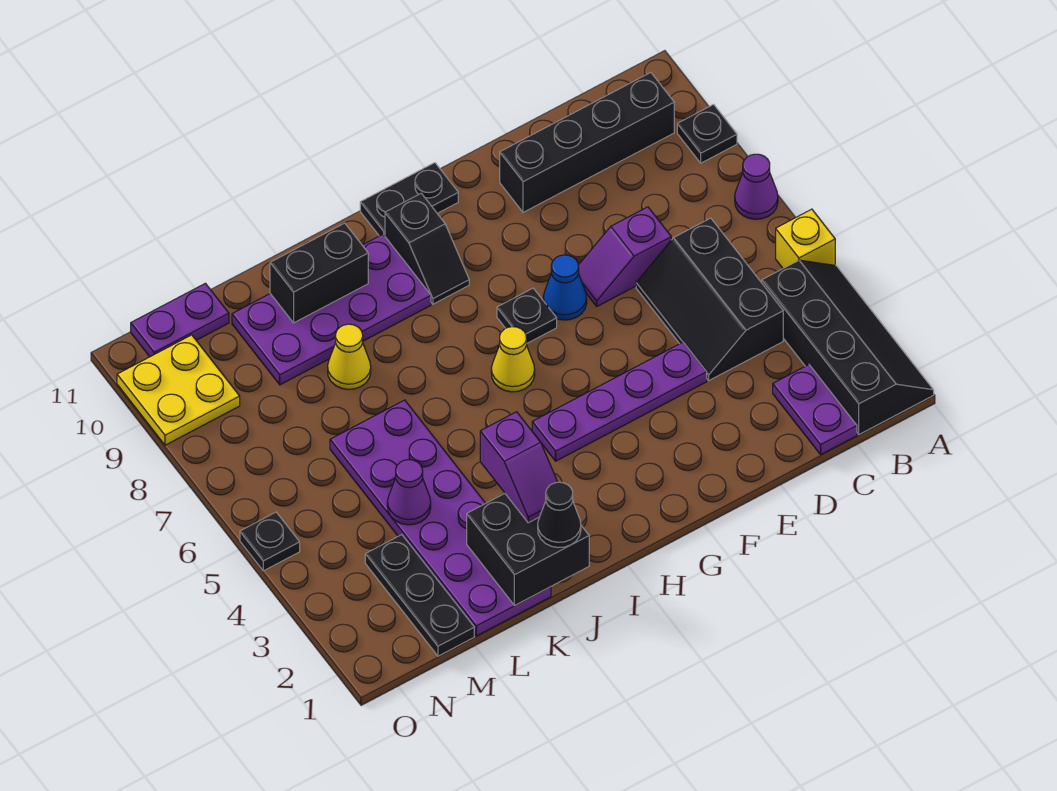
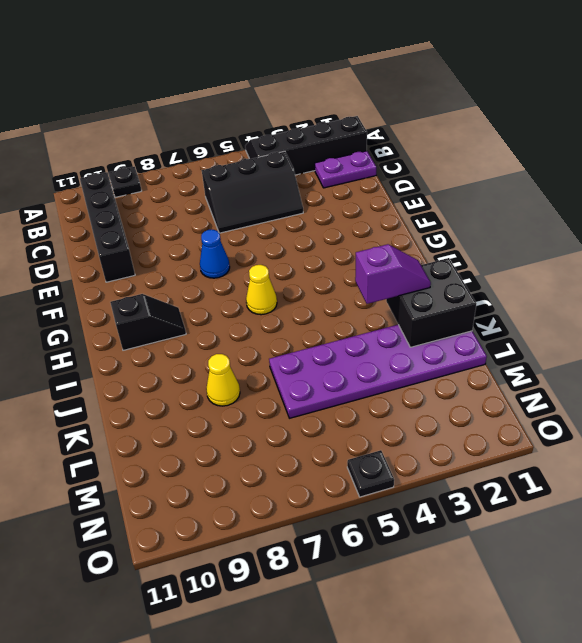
none -> yellow 1x1 brick [776,209,835,268]
none -> purple 1x1 cone [735,154,778,219]
none -> purple 1x2 slope [578,207,671,306]

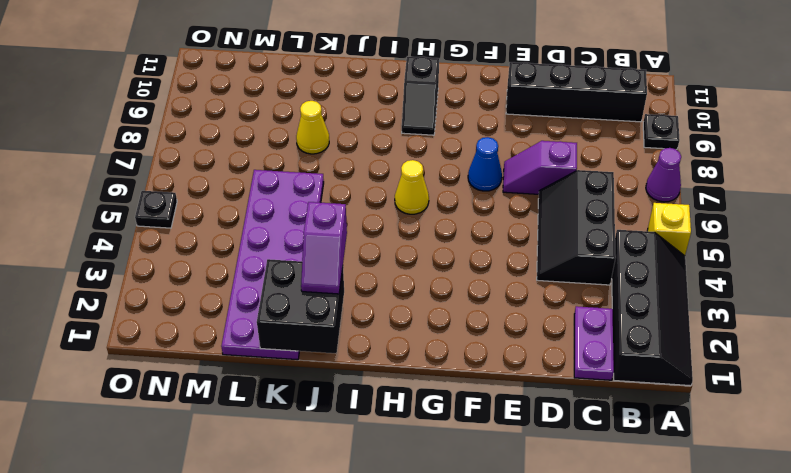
none -> purple 1x4 plate [532,342,707,461]
none -> black 1x1 plate [497,288,557,343]
none -> black 1x2 plate [360,163,458,236]

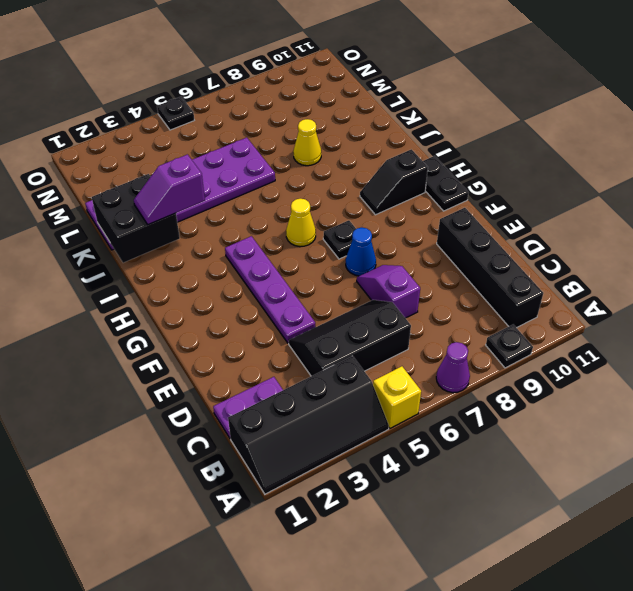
none -> purple 2x4 plate [232,234,431,385]
none -> black 1x3 plate [365,535,474,656]
none -> purple 1x2 plate [131,283,229,357]

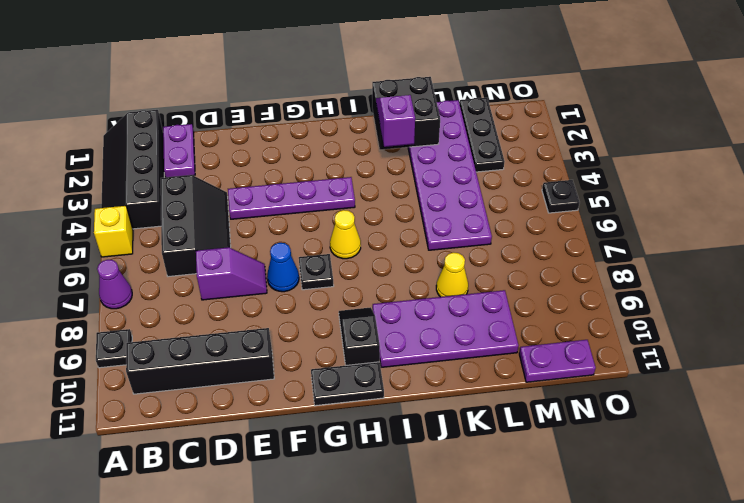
none -> yellow 2x2 plate [117,335,240,445]
none -> black 1x2 brick [270,223,368,323]
none -> purple 1x1 cone [387,460,431,525]

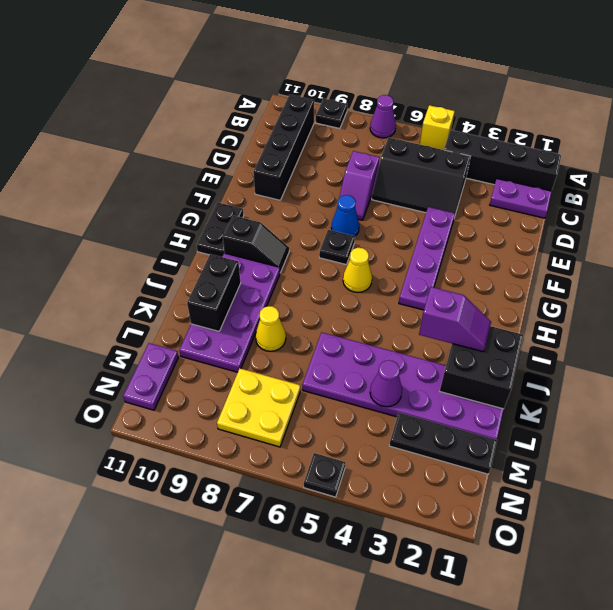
yellow 2x2 plate [217,368,300,447] -> yellow 2x2 plate moved to [117,335,240,445]
none -> black 1x1 cone [538,482,581,548]

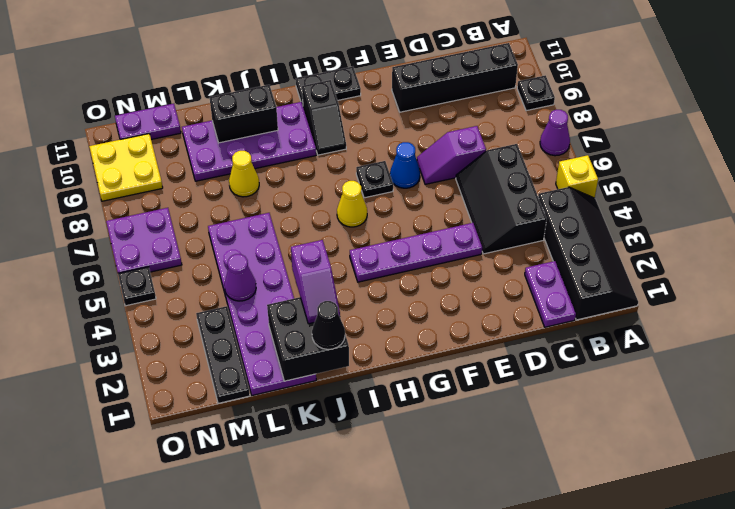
purple 2x2 plate [106,208,182,273] -> none

